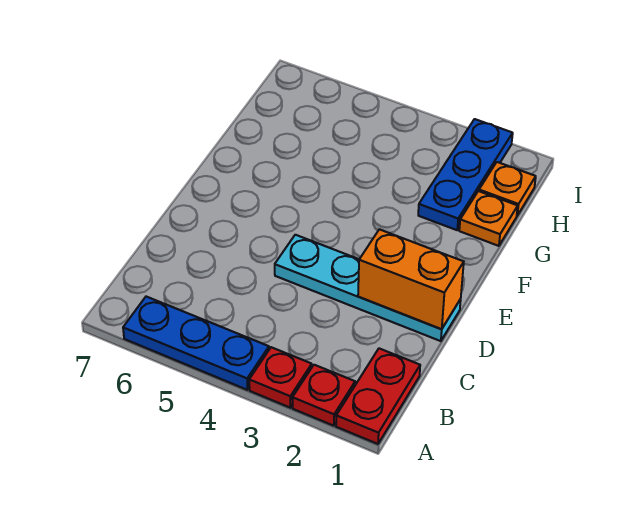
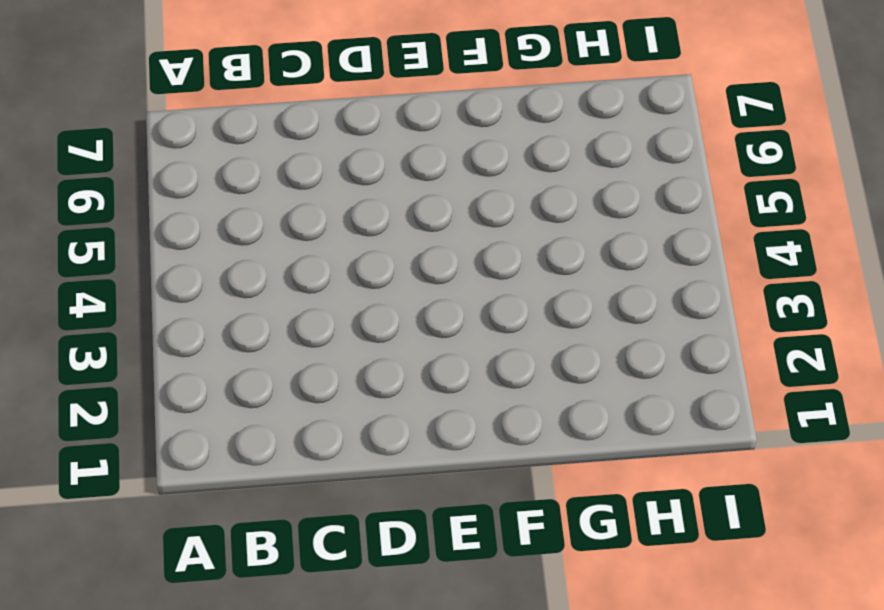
none -> red 1x2 plate [336,348,420,444]
none -> red 1x1 plate [292,365,355,426]

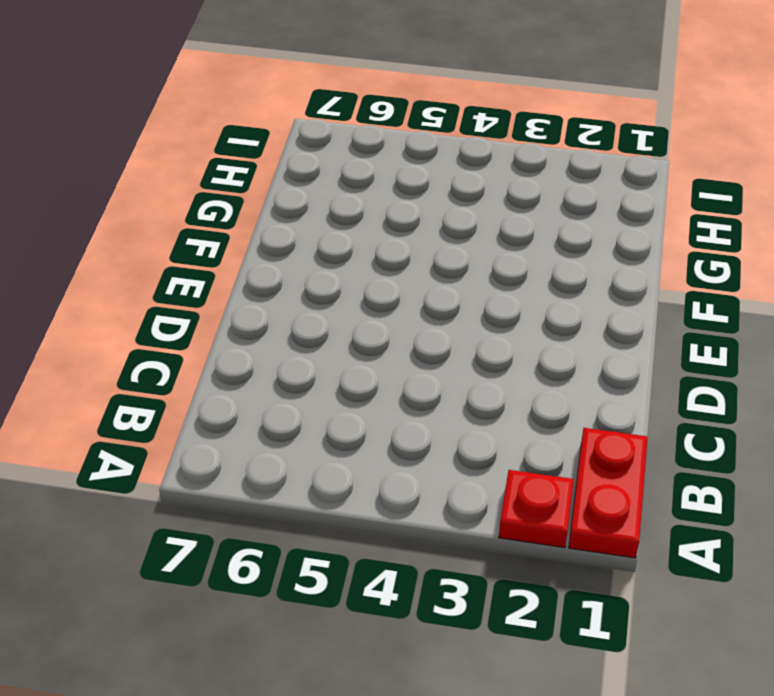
none -> red 1x1 plate [249,347,312,408]
none -> blue 1x3 plate [123,297,269,390]

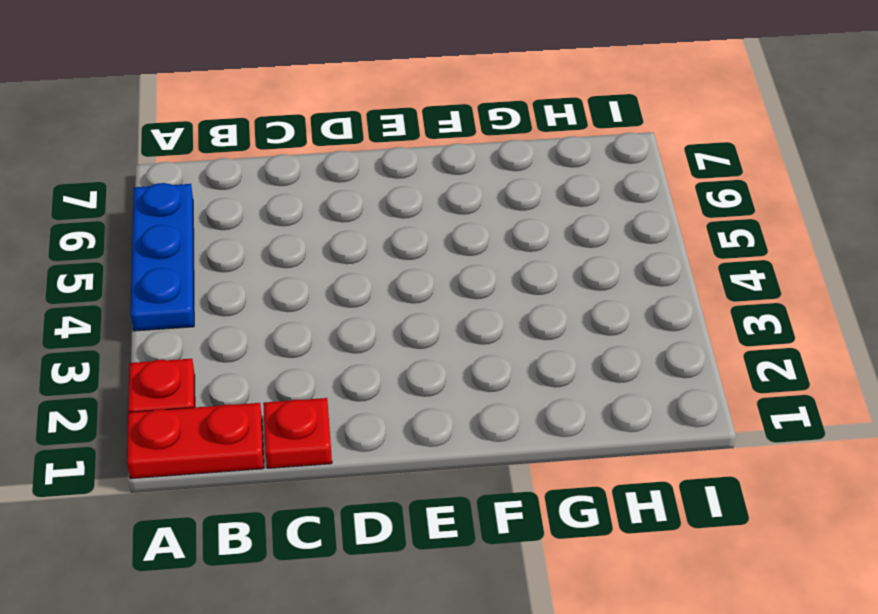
red 1x1 plate [263,398,332,468] -> red 1x1 plate moved to [249,347,312,408]
none -> cyan 1x4 plate [275,235,461,341]
none -> orange 1x1 plate [459,191,518,246]

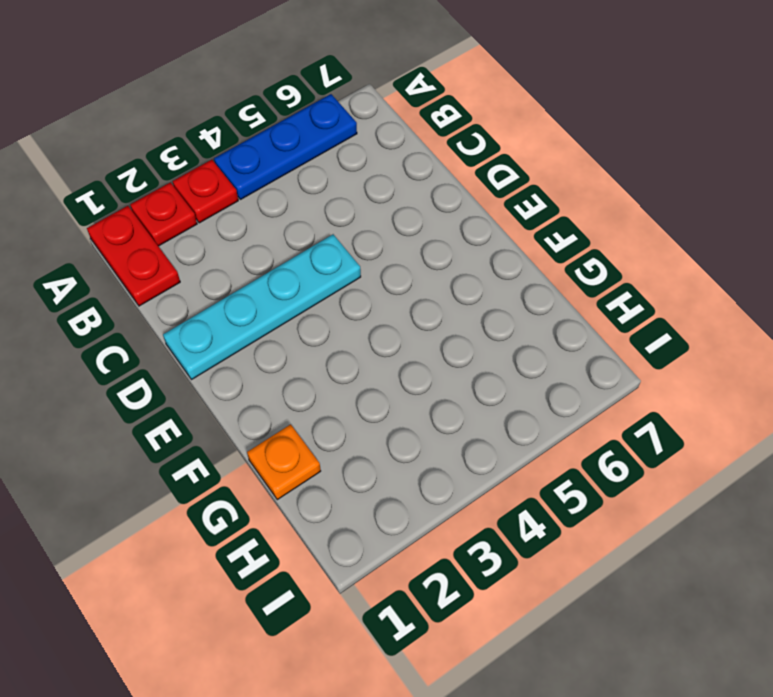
none -> blue 1x3 plate [418,119,513,230]
none -> orange 1x1 plate [479,162,536,215]

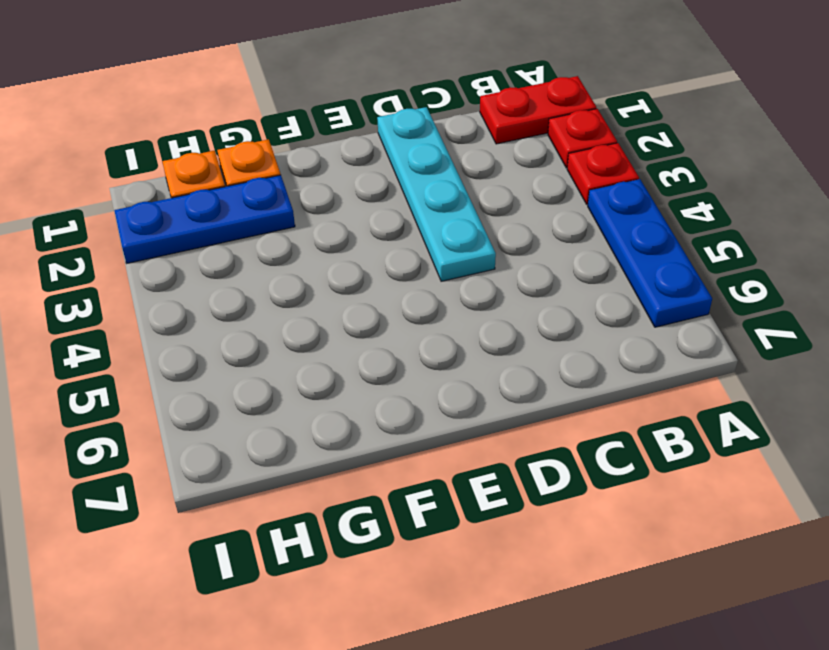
none -> orange 1x2 brick [358,229,464,329]

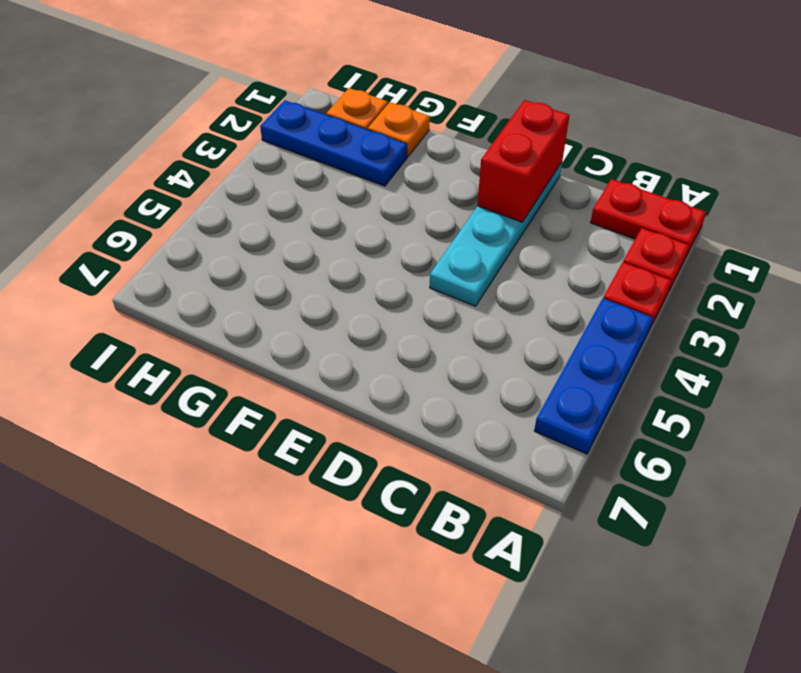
red 1x2 brick [477,100,570,222] -> orange 1x2 brick [358,229,464,329]

